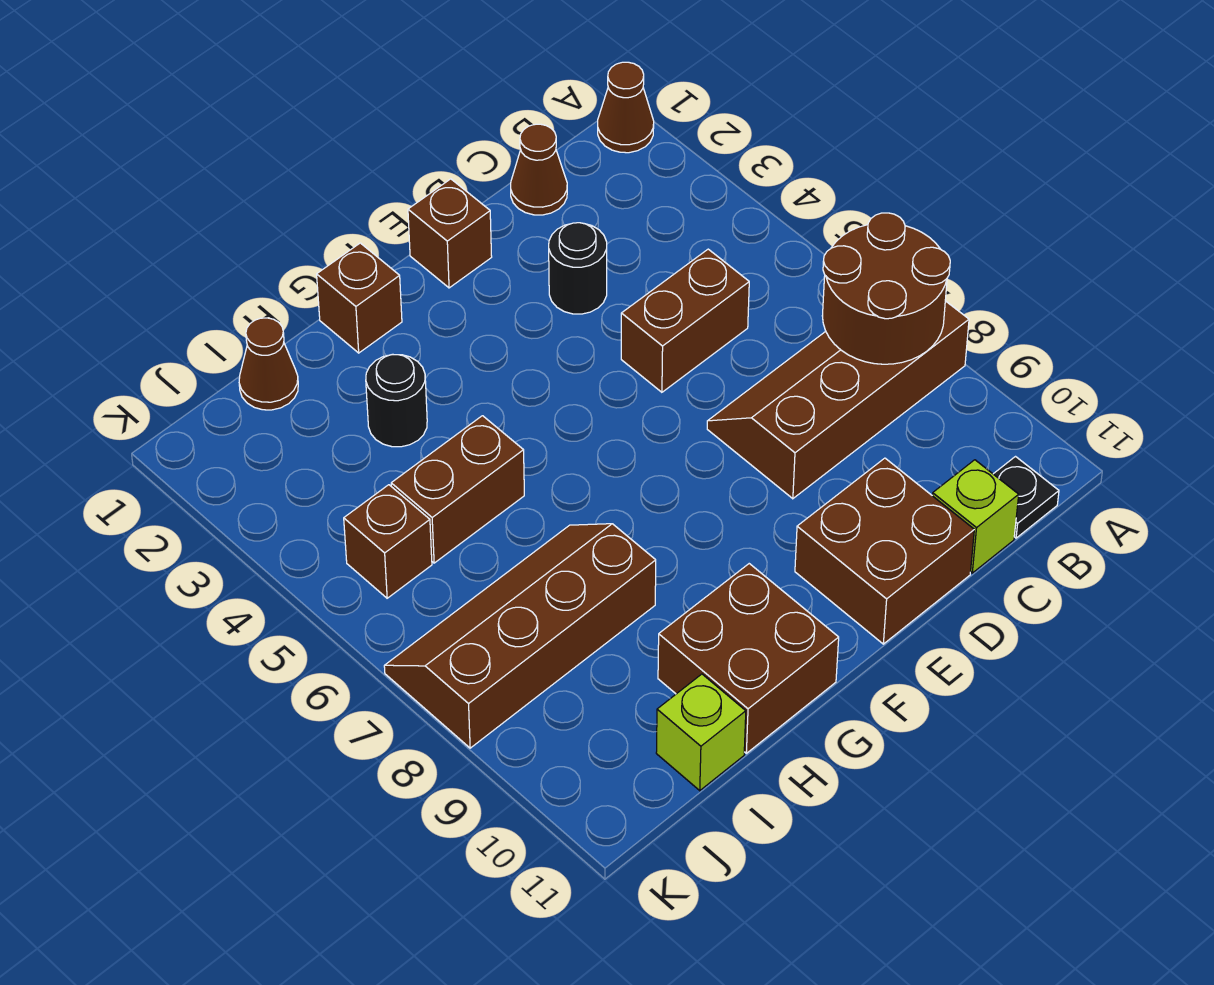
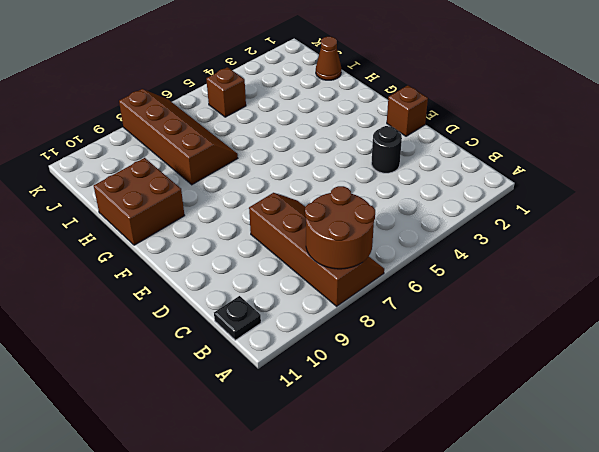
none -> brown 1x1 cone [598,62,654,153]
none -> brown 1x1 cone [511,124,567,215]
none -> brown 1x2 brick [621,249,749,392]

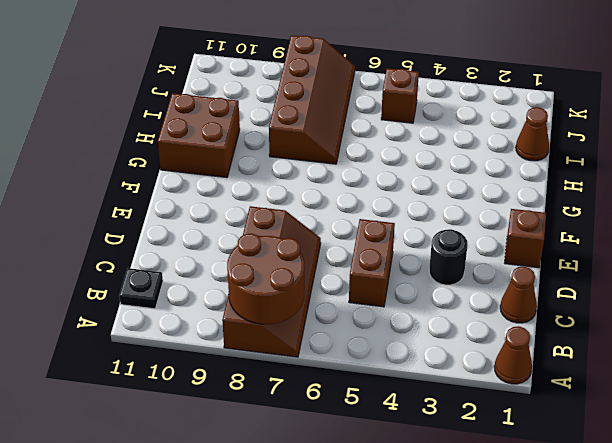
none -> lime 1x1 brick [932,460,1019,573]
none -> brown 2x2 brick [795,458,974,644]
none -> brown 1x1 brick [317,243,402,353]

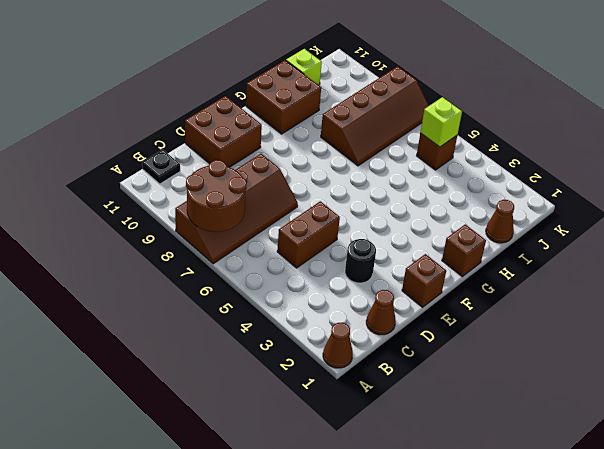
lime 1x1 brick [420,97,462,147] -> lime 1x1 brick moved to [932,460,1019,573]
none -> black 1x1 round brick [366,354,427,447]
none -> brown 1x2 brick [391,416,524,563]

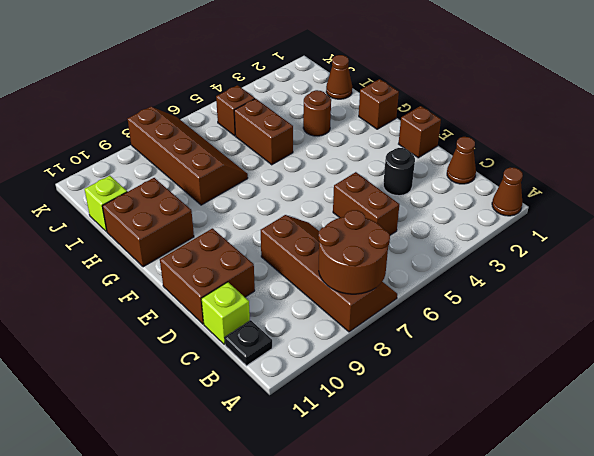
brown 1x1 round brick [303,90,331,136] -> black 1x1 round brick [366,354,427,447]

